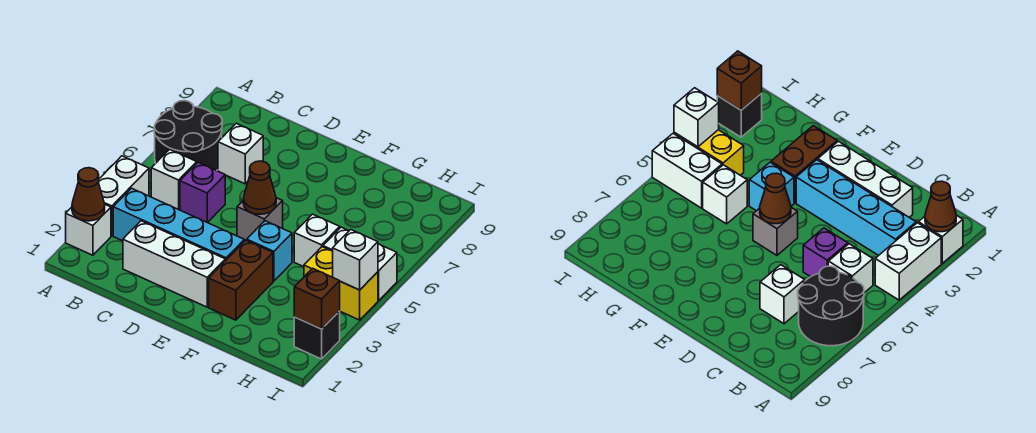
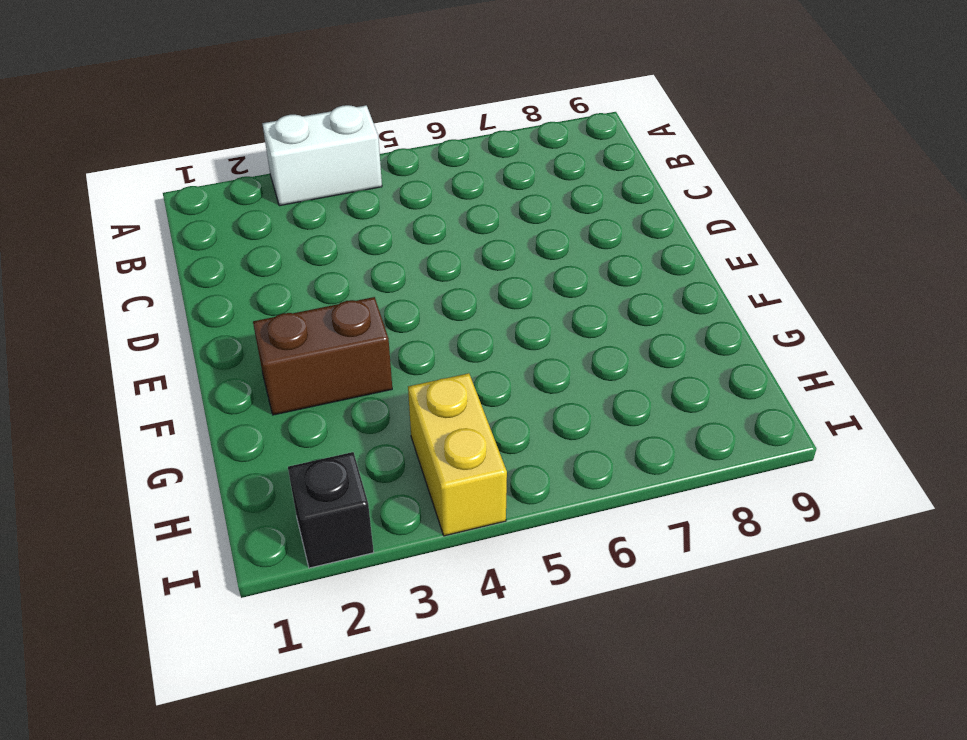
none -> white 1x1 brick [66,205,111,255]
none -> black 2x2 round brick [154,101,222,171]
none -> cyan 1x4 brick [113,188,244,261]

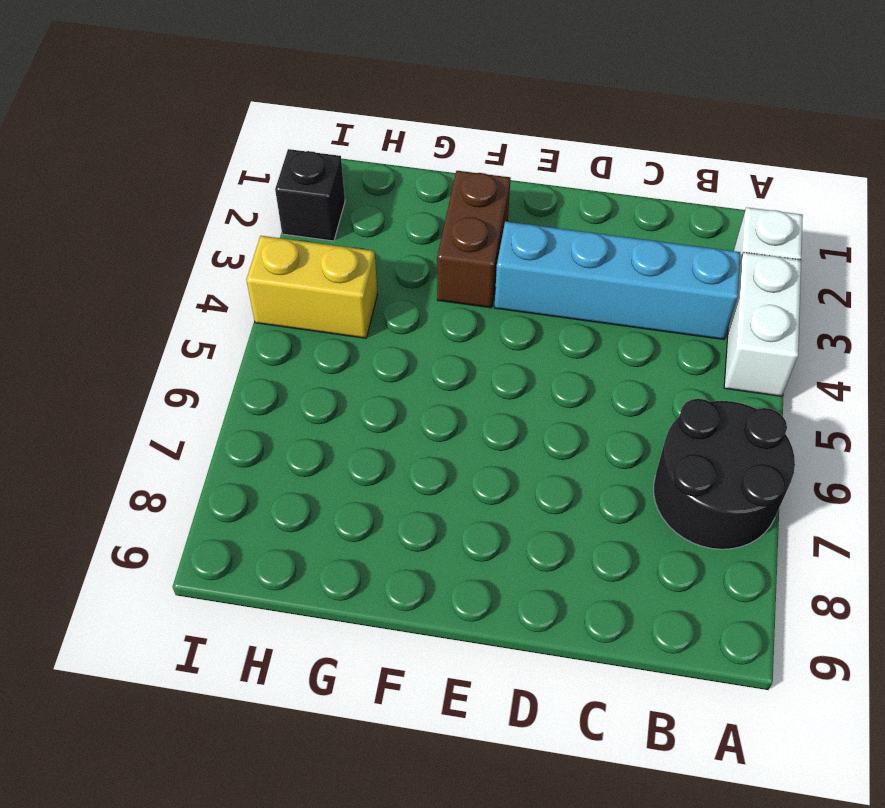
none -> white 1x1 brick [151,149,197,209]
none -> white 1x3 brick [123,221,225,307]
none -> purple 1x1 brick [180,162,225,223]

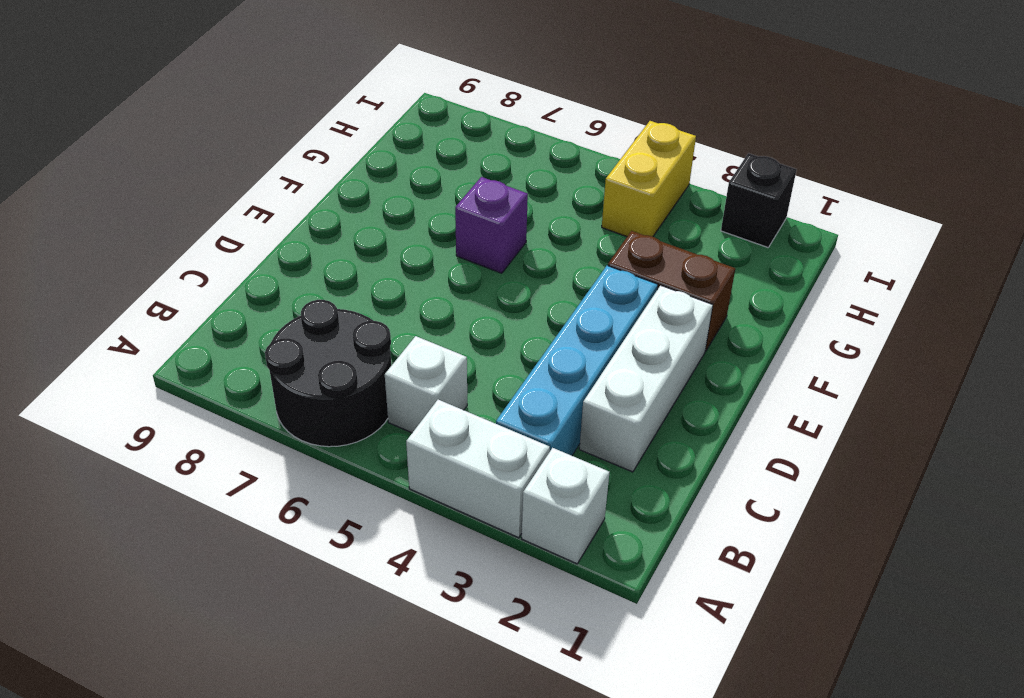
purple 1x1 brick [455,177,528,273] -> purple 1x1 brick moved to [180,162,225,223]
none -> white 1x1 brick [218,123,263,184]
none -> grey 1x1 brick [237,198,283,240]
none -> cyan 1x1 brick [247,221,292,281]

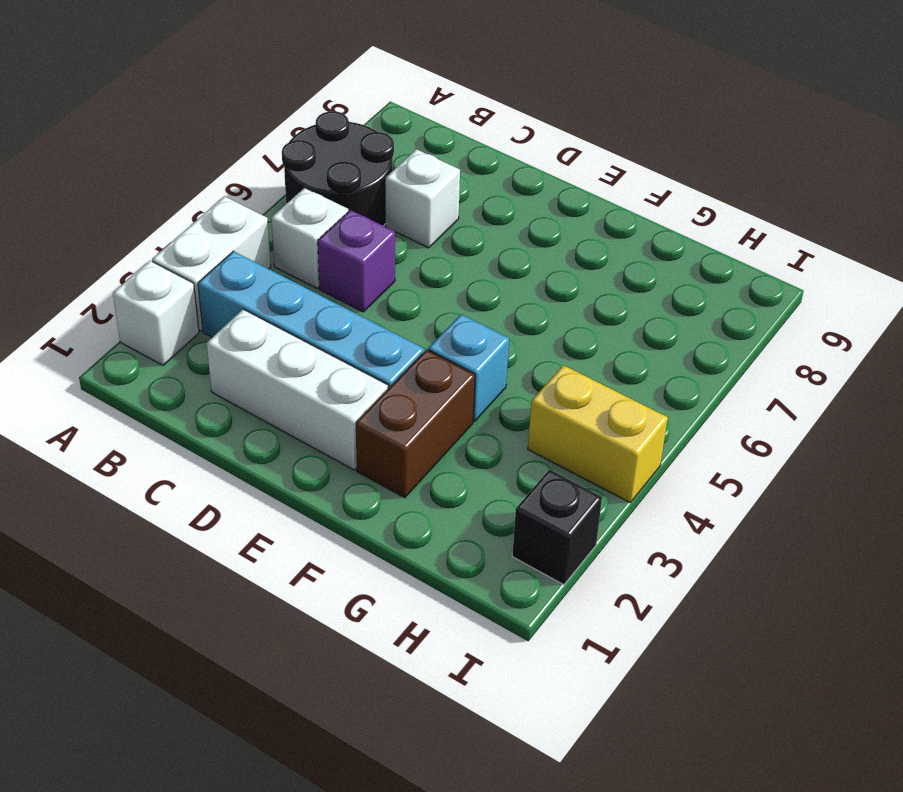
none -> grey 1x1 brick [237,198,283,240]
none -> white 1x1 brick [294,214,340,267]
none -> white 1x2 brick [323,227,397,301]

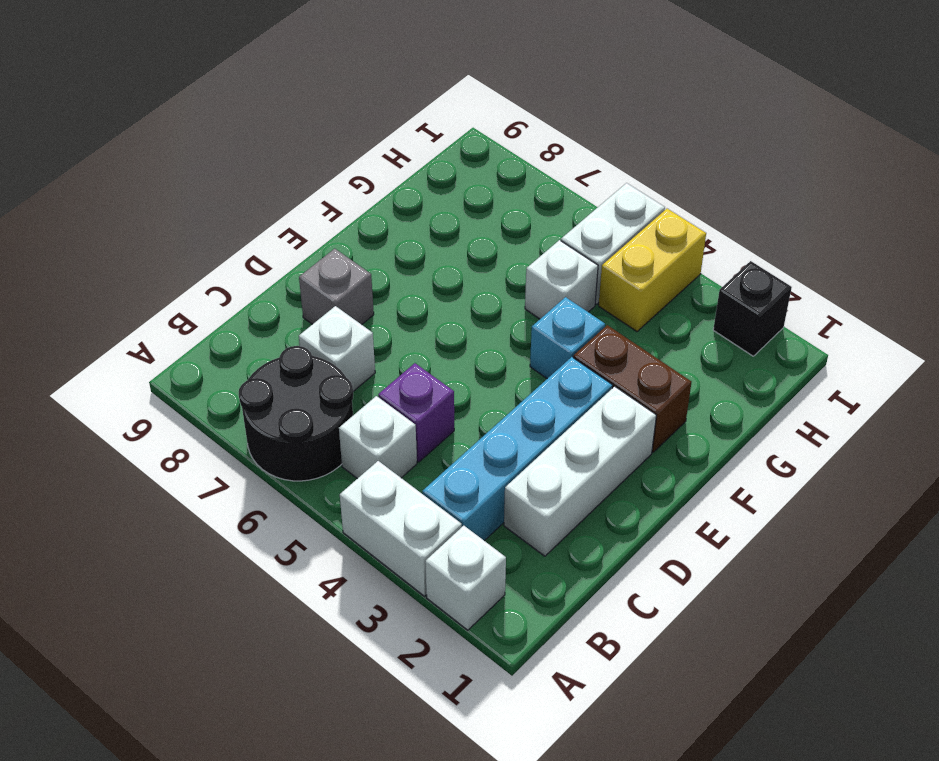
grey 1x1 brick [299,249,374,325] -> grey 1x1 brick moved to [237,198,283,240]
none -> brown 1x1 cone [72,168,105,221]
none -> brown 1x1 cone [243,161,276,214]
none -> brown 1x1 brick [294,268,340,329]

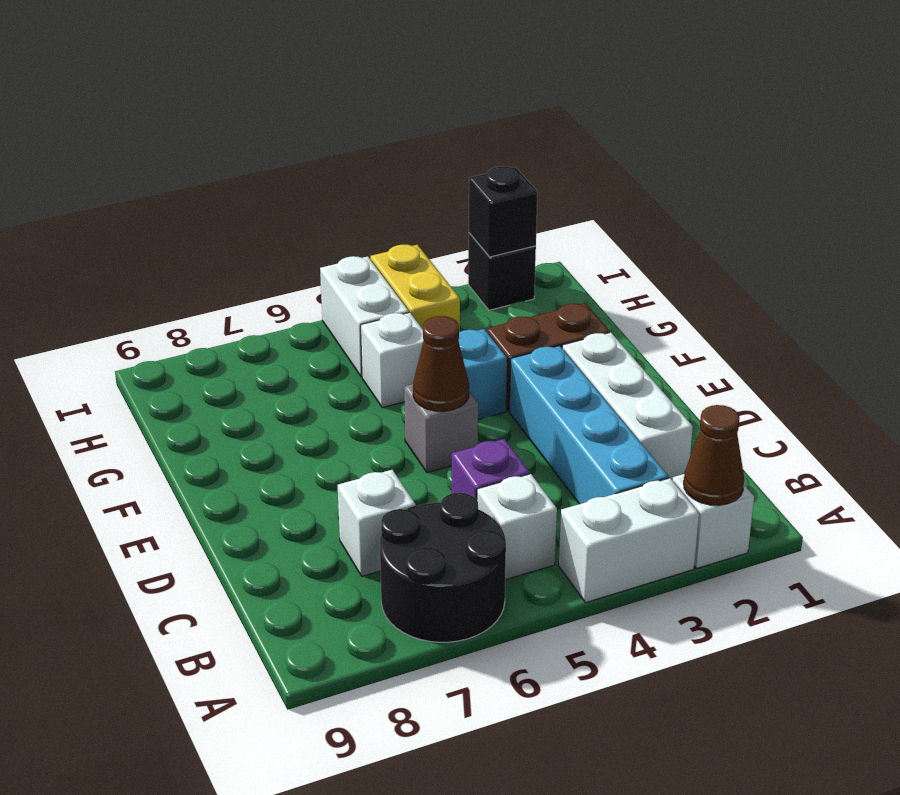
black 1x1 brick [469,166,538,257] -> brown 1x1 brick [294,268,340,329]
none -> white 1x1 brick [333,229,378,290]

